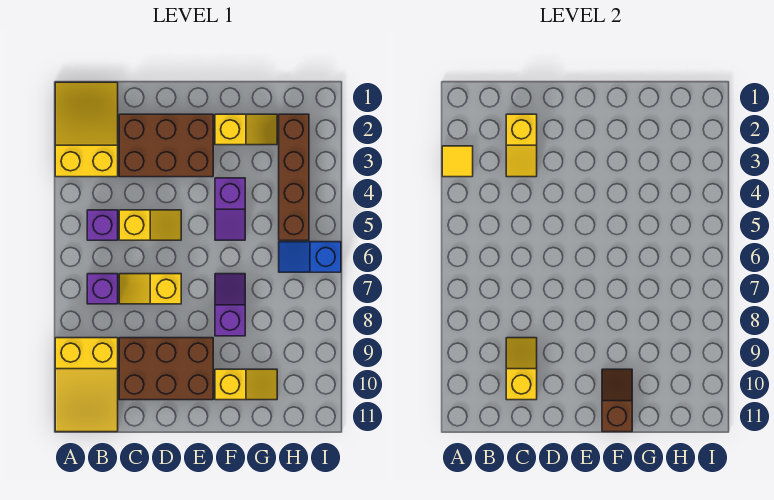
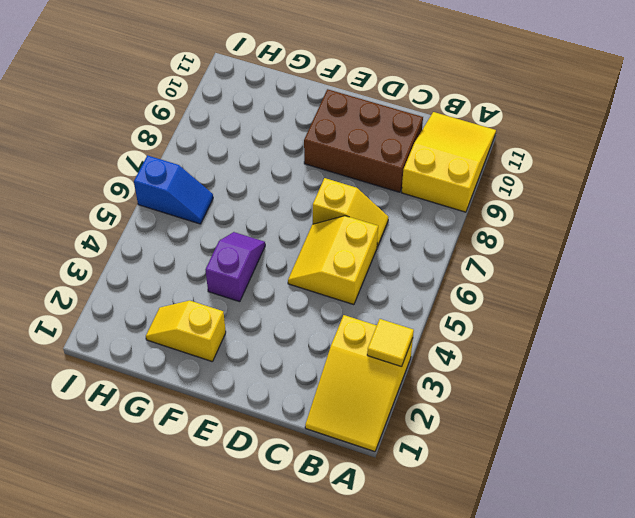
yellow 2x2 slope [288,216,378,305] -> yellow 1x2 slope [119,210,181,240]
none -> purple 1x1 brick [87,210,118,240]
none -> purple 1x1 brick [87,274,118,304]
none -> brown 2x3 brick [119,114,213,177]

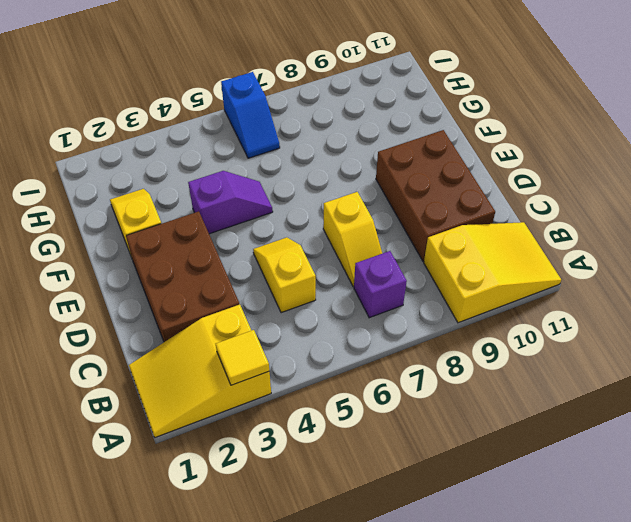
none -> purple 1x1 brick [87,210,118,240]
none -> purple 1x2 slope [215,274,245,336]
none -> yellow 1x2 slope [215,369,277,400]

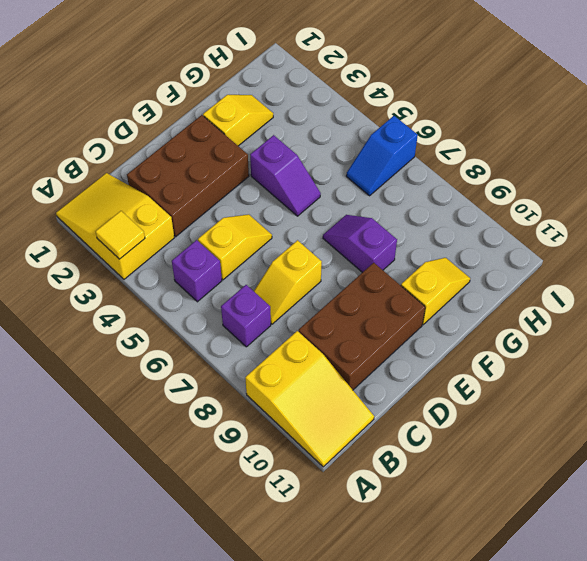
none -> brown 1x4 brick [279,114,309,240]
none -> yellow 1x2 slope [506,114,537,177]
none -> yellow 1x2 slope [506,338,537,400]

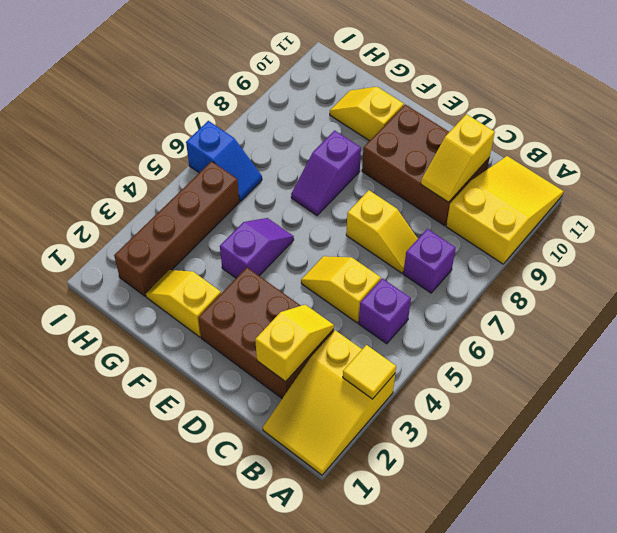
none -> brown 1x2 slope [602,369,632,432]

